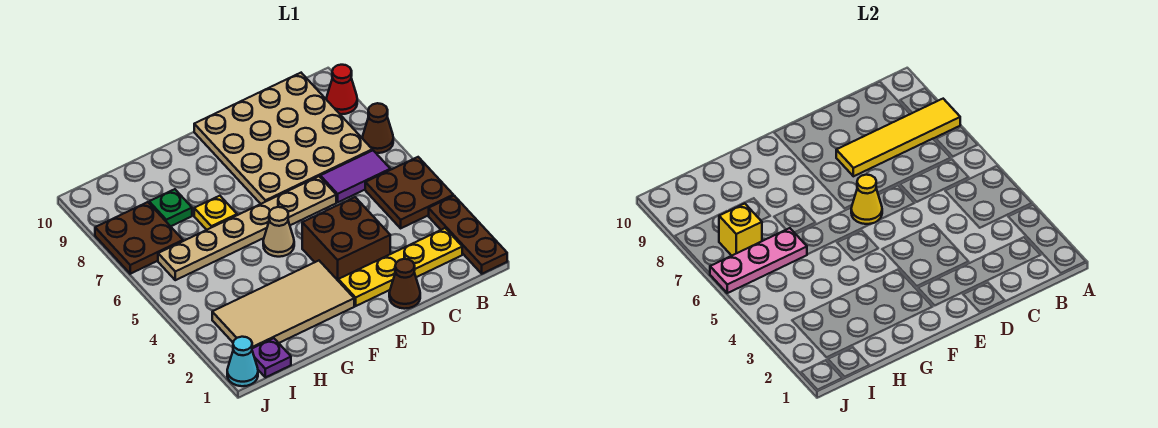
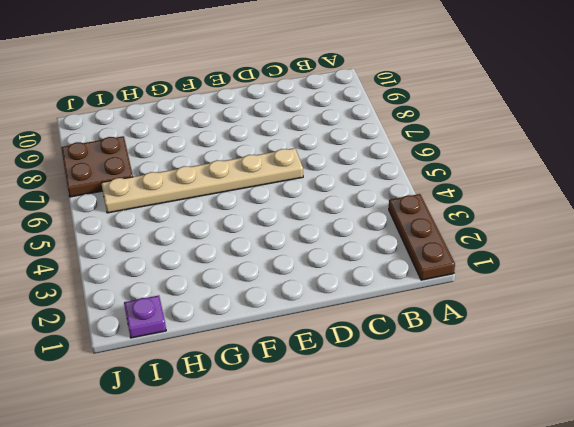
none -> brown 2x2 plate [365,157,453,228]
none -> brown 1x1 cone [362,103,393,153]
none -> red 1x1 cone [326,65,357,114]

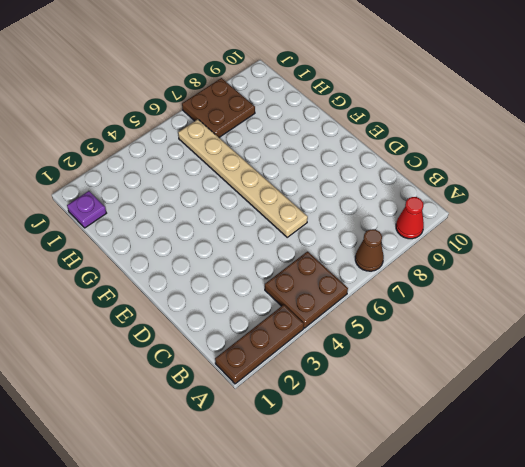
none -> yellow 1x4 plate [338,228,462,306]
none -> purple 1x2 tile [320,150,390,202]
none -> tan 4x4 plate [194,73,372,204]

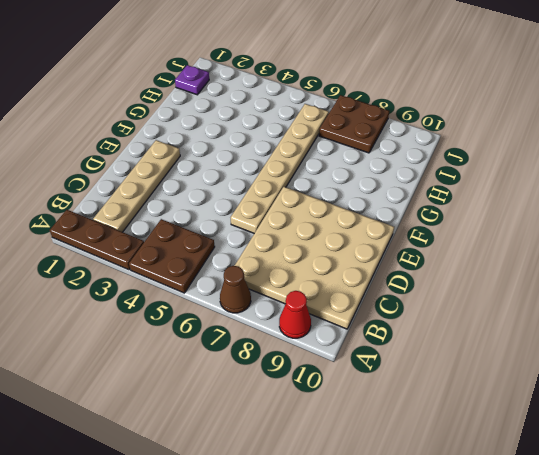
tan 1x4 plate [93,140,180,232] -> yellow 1x4 plate [338,228,462,306]
none -> purple 1x2 tile [320,150,390,202]
none -> brown 1x1 cone [389,259,420,309]
none -> brown 2x2 brick [302,197,390,280]

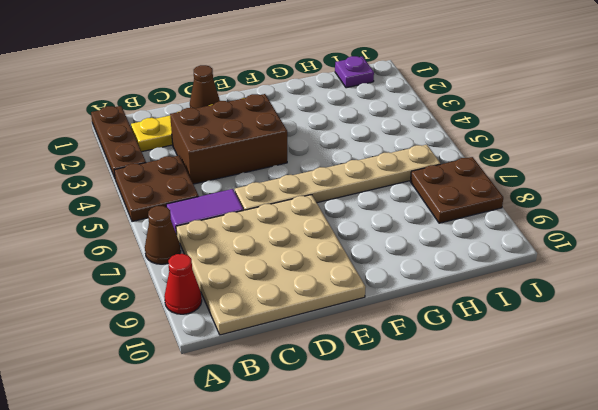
brown 2x3 brick [170,94,287,184] -> brown 2x2 brick [302,197,390,280]
none -> tan 2x4 tile [212,261,354,348]
none -> tan 1x1 cone [263,207,294,257]
none -> yellow 1x1 plate [194,196,237,230]

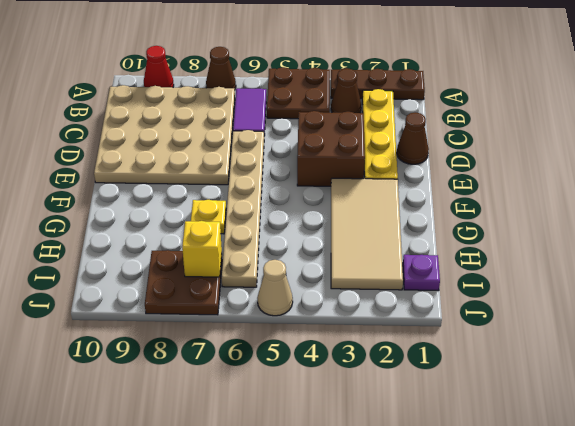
brown 1x1 cone [331,69,361,113] -> none
tan 1x1 cone [257,260,293,316] -> tan 1x1 cone moved to [263,207,294,257]
none -> green 1x1 plate [149,189,192,226]
none -> cyan 1x1 cone [227,337,258,386]
none -> yellow 1x4 tile [836,99,960,176]

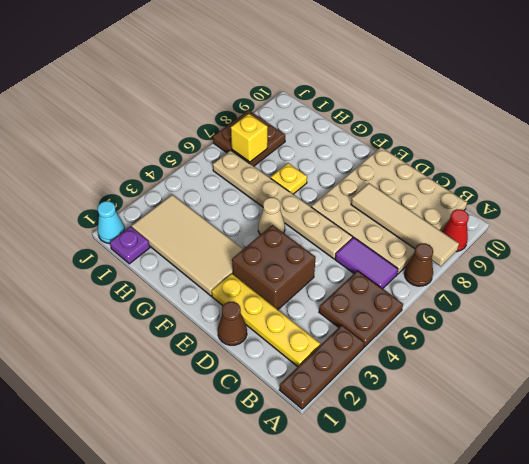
tan 1x4 tile [351,183,459,267] -> yellow 1x4 tile [836,99,960,176]
none -> green 1x1 plate [149,189,192,226]
none -> yellow 1x1 cone [851,175,882,224]
none -> pink 1x3 plate [710,228,807,293]

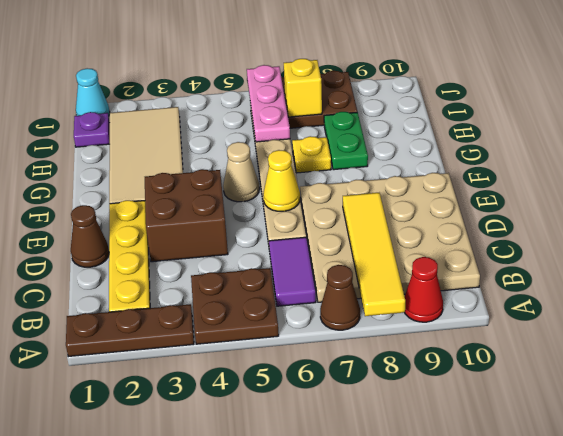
green 1x2 plate [324,112,368,170] -> green 1x1 plate [149,189,192,226]

